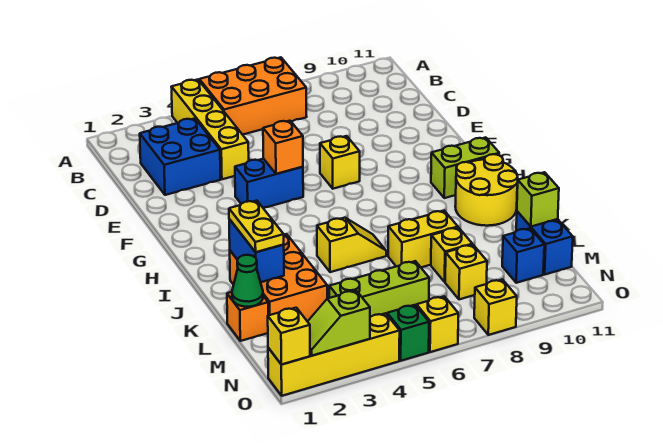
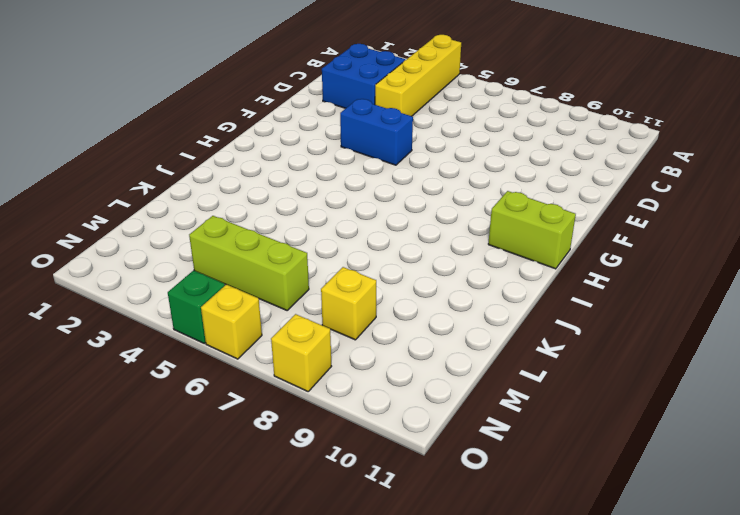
none -> orange 2x3 brick [199,57,307,134]
none -> yellow 1x1 brick [320,136,360,189]
none -> yellow 2x2 round brick [455,154,518,226]

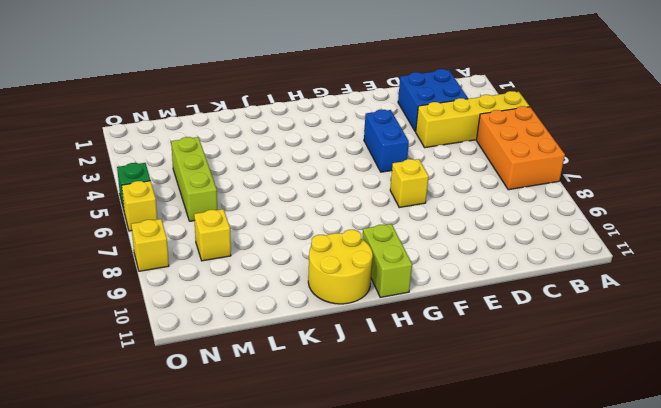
none -> orange 2x3 brick [230,234,327,322]
none -> yellow 1x2 slope [317,218,386,272]
none -> yellow 1x2 brick [388,211,458,267]

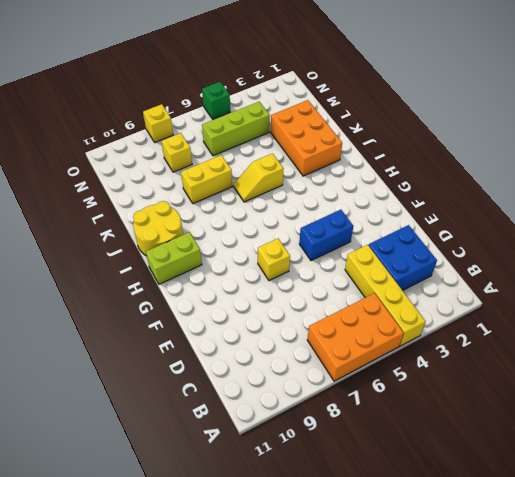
none -> orange 1x1 brick [227,292,268,341]
none -> yellow 1x1 brick [431,228,472,282]
none -> blue 1x2 brick [516,211,573,274]

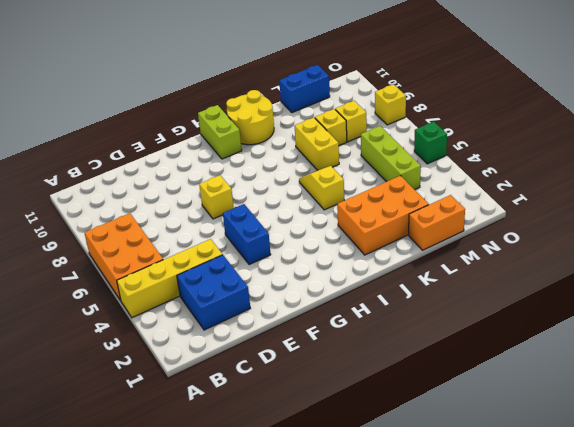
orange 1x2 brick [409,195,465,250] -> orange 1x1 brick [227,292,268,341]
none -> blue 1x1 brick [502,228,544,283]
none -> yellow 1x4 brick [268,313,400,396]
none -> yellow 1x1 brick [417,296,458,352]

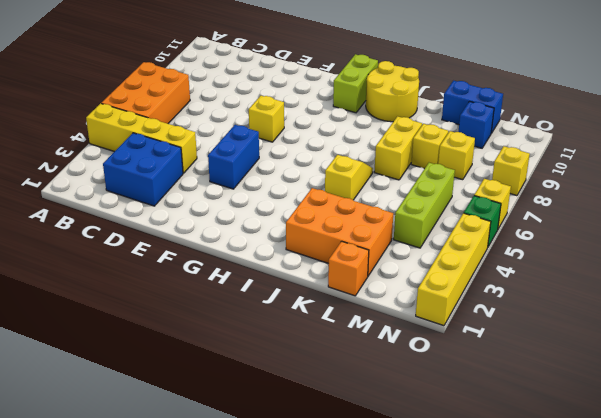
none -> orange 1x1 brick [263,121,303,174]
none -> blue 1x2 brick [229,219,284,282]
none -> green 1x1 cone [232,255,263,307]

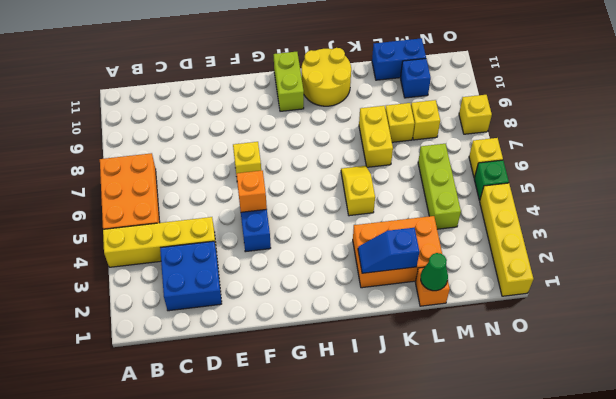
blue 1x2 slope [358,228,419,273] -> blue 1x2 brick [229,219,284,282]
none -> lime 1x1 brick [517,172,559,227]
none -> yellow 1x1 brick [268,308,310,365]
none -> lime 1x2 slope [308,291,370,356]

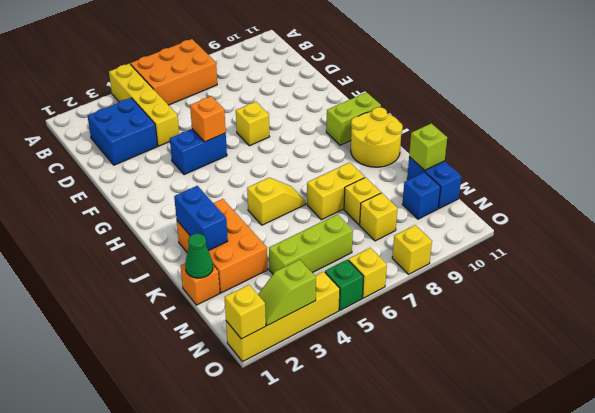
none -> yellow 1x2 plate [229,201,284,252]

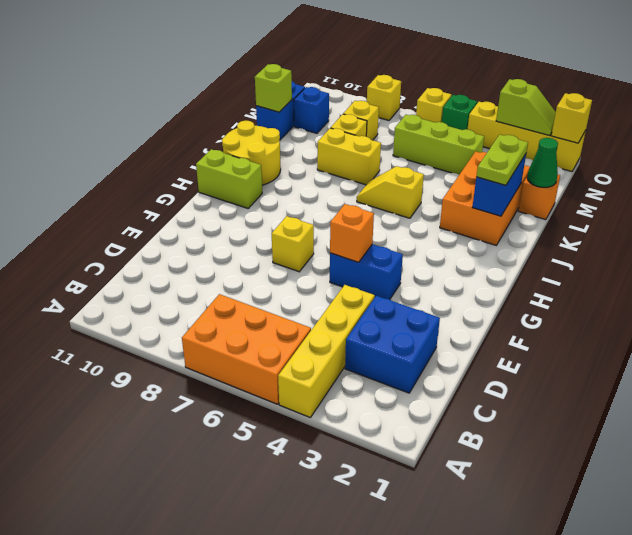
lime 1x2 plate [476,134,528,185] -> yellow 1x2 plate [229,201,284,252]

